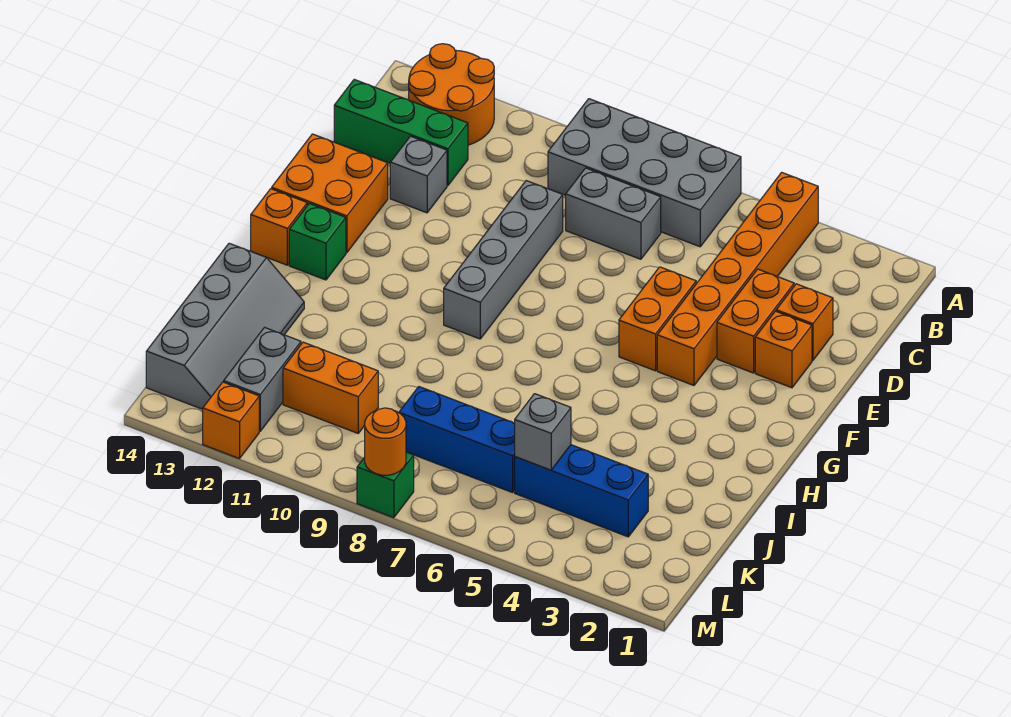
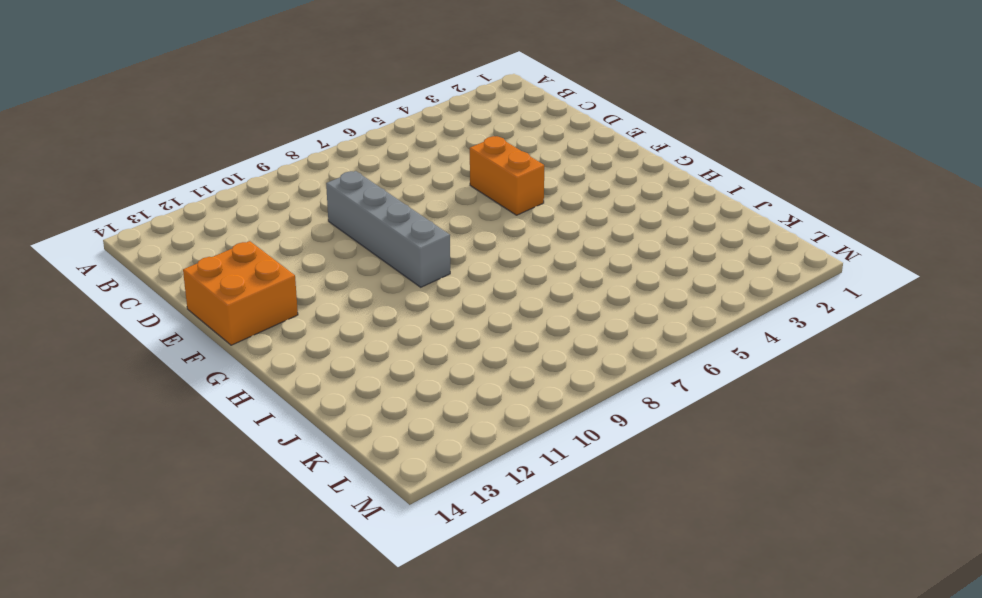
none -> orange 1x6 brick [657,172,818,385]
none -> grey 2x4 brick [548,99,741,247]
none -> orange 2x2 round brick [409,44,494,145]

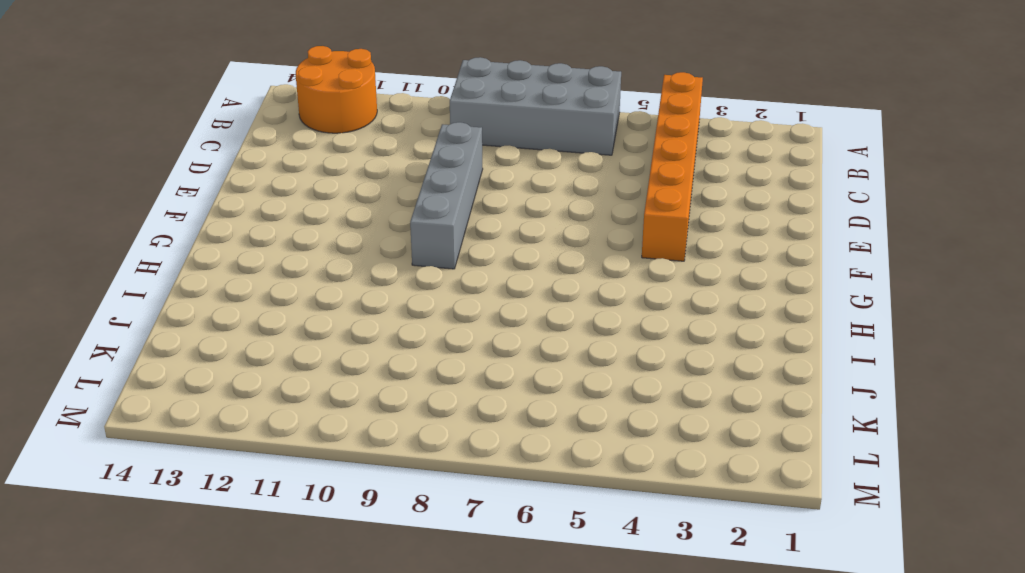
none -> grey 1x2 brick [566,168,661,259]
none -> green 1x3 brick [334,79,468,185]
none -> orange 1x1 brick [776,284,833,360]

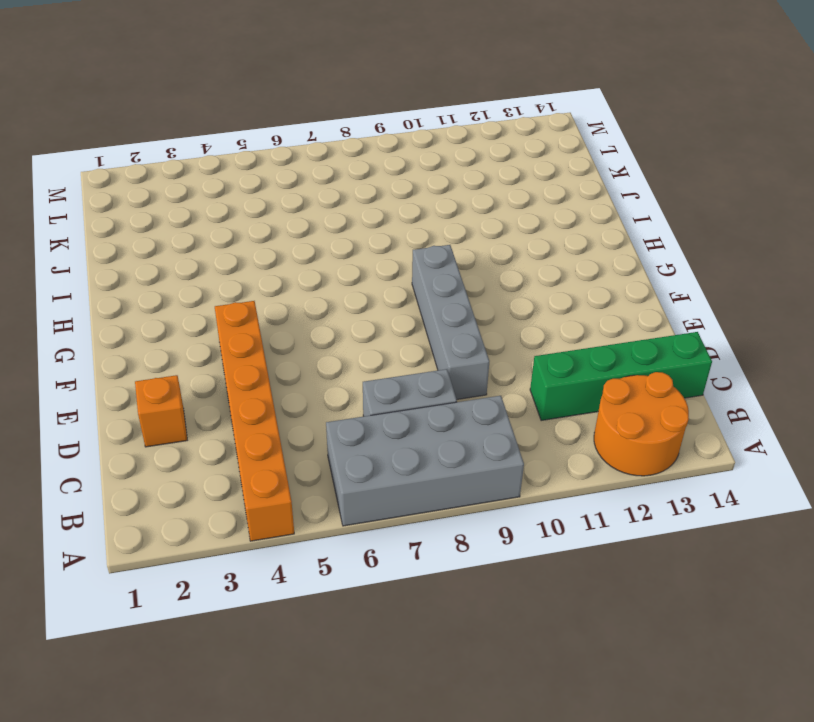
green 1x4 brick [530,332,712,421] -> green 1x3 brick [334,79,468,185]
none -> orange 1x2 brick [717,269,794,373]
none -> grey 1x1 brick [390,136,447,213]
none -> orange 1x1 brick [755,311,812,388]

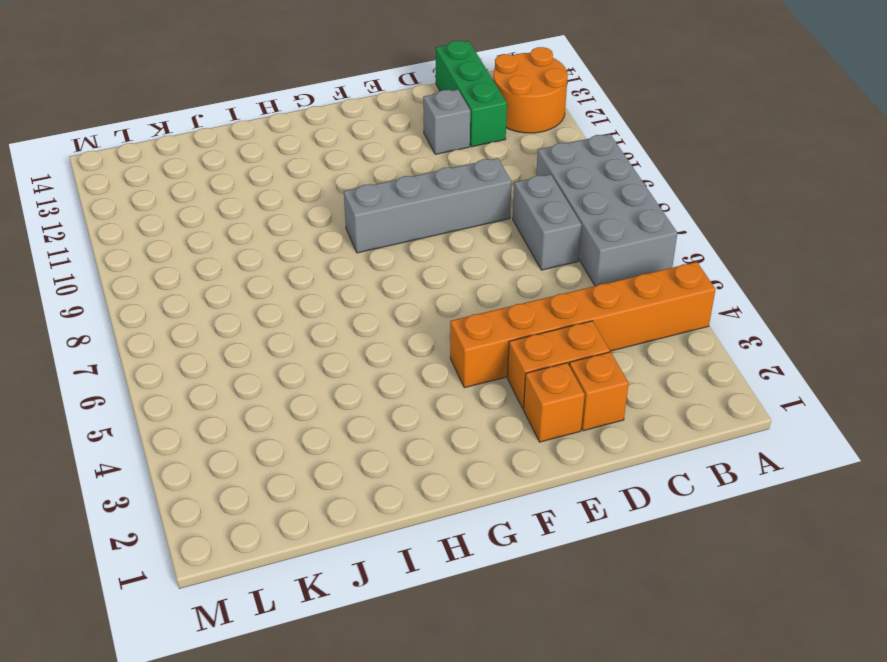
none -> orange 1x2 brick [619,267,696,371]
none -> orange 2x2 brick [272,134,388,253]
none -> green 1x1 brick [289,203,346,280]

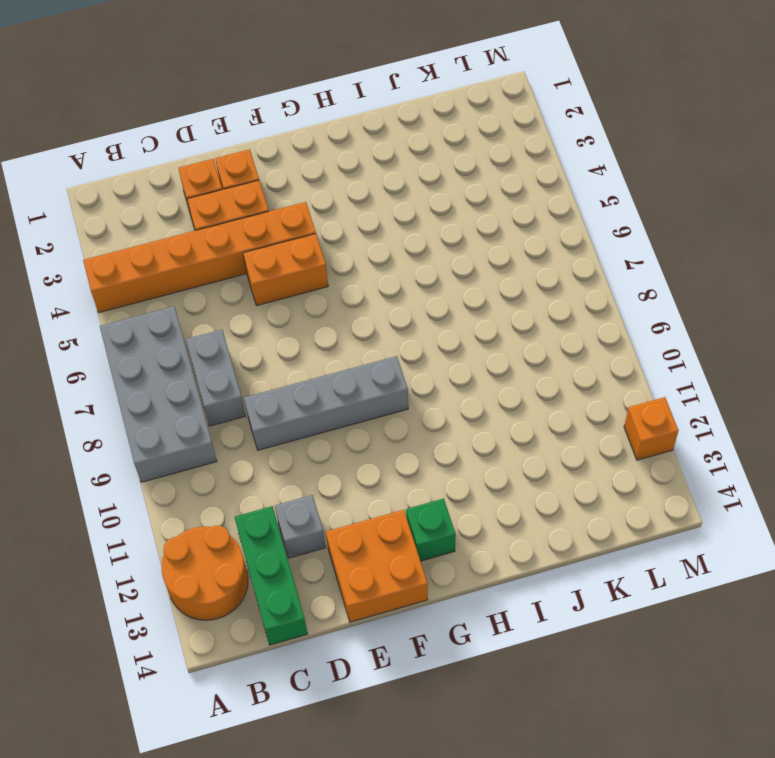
none -> orange 1x1 brick [251,189,307,265]
none -> grey 2x4 slope [146,243,304,409]
none -> blue 1x3 brick [515,445,648,537]

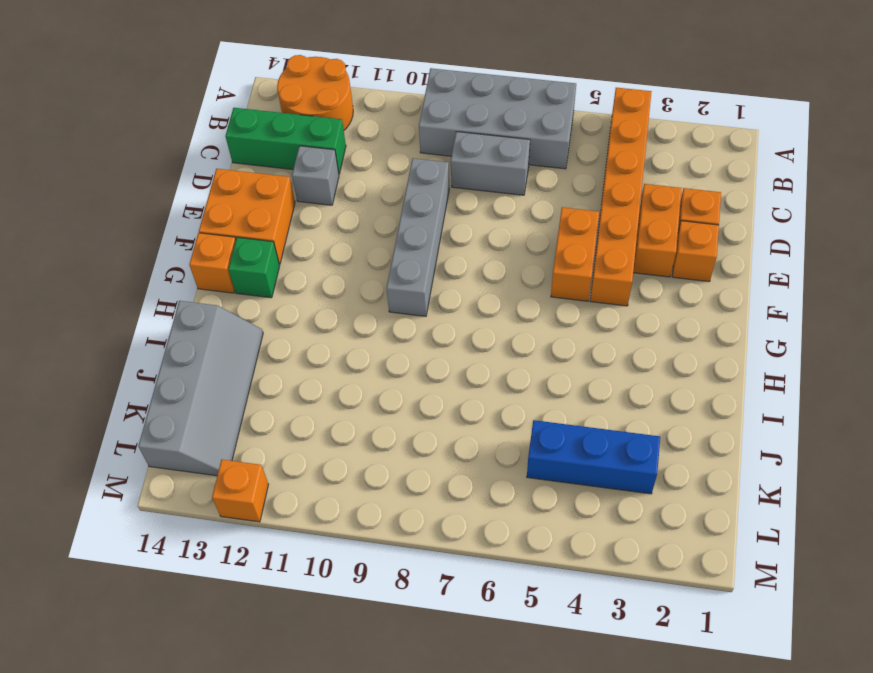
none -> blue 1x3 brick [399,387,515,493]
none -> orange 1x2 brick [283,342,378,433]
none -> grey 1x2 brick [224,327,301,431]

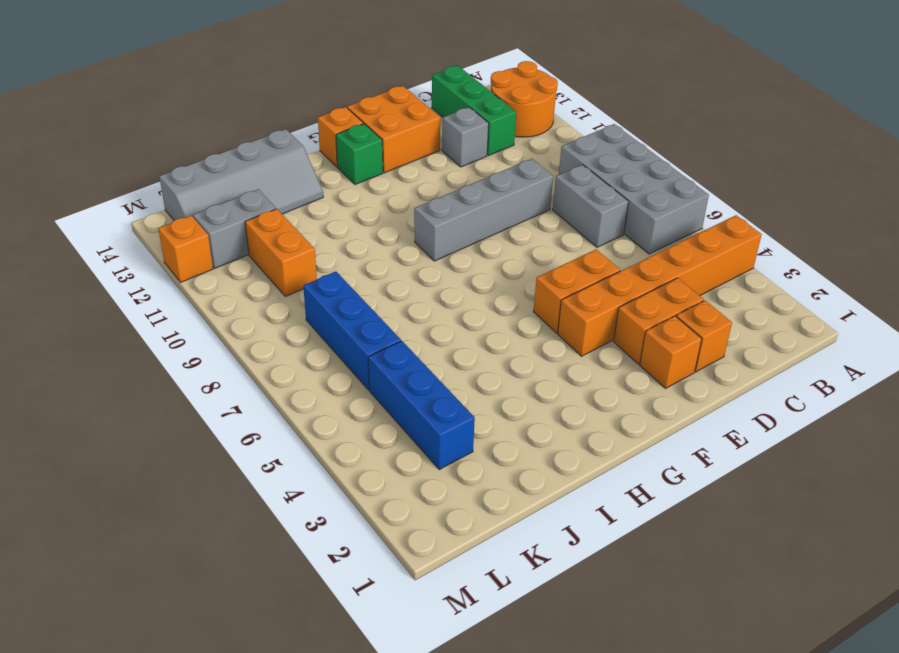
none -> green 1x1 brick [357,452,414,518]
none -> grey 1x1 brick [515,394,571,470]
none -> orange 1x1 round brick [365,408,406,475]

